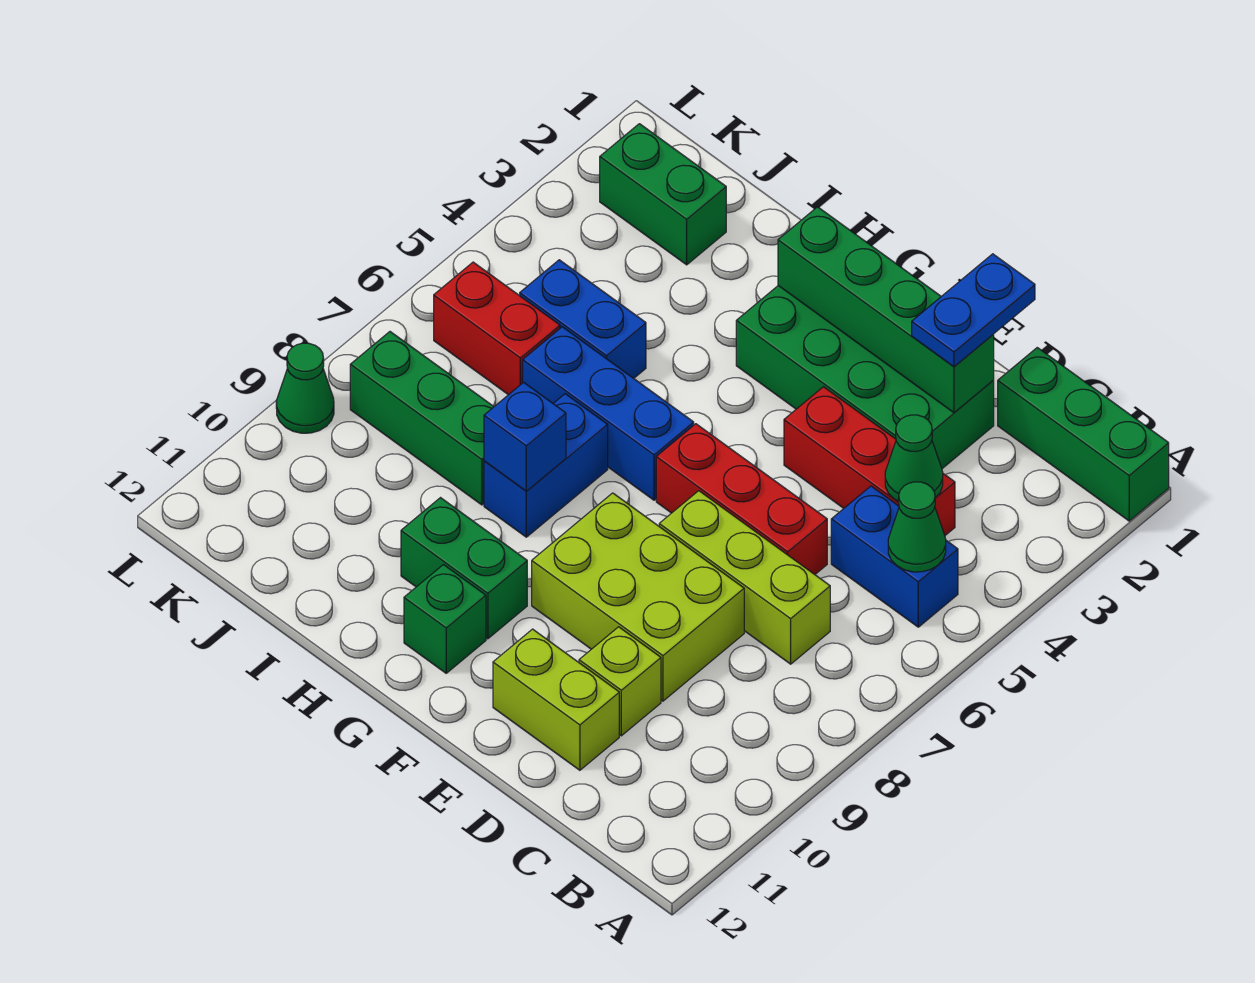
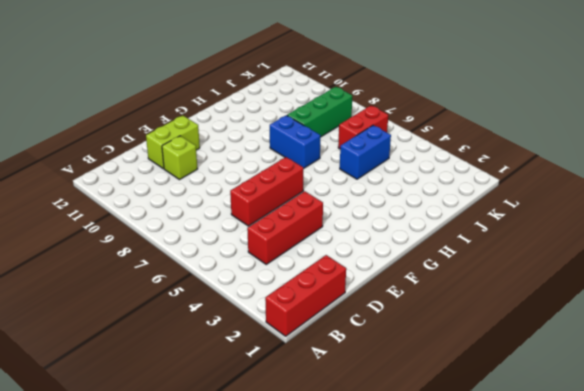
red 1x3 brick [265,255,346,336] -> green 1x3 brick [998,348,1169,521]
none -> blue 1x2 brick [831,486,958,627]
none -> lime 1x3 brick [659,491,830,664]
none -> green 2x4 brick [736,286,994,469]

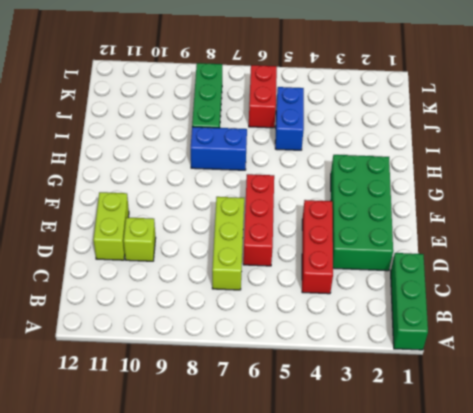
none -> blue 1x2 brick [831,486,958,627]
none -> lime 2x3 brick [532,493,744,701]
none -> blue 1x3 brick [523,327,694,500]

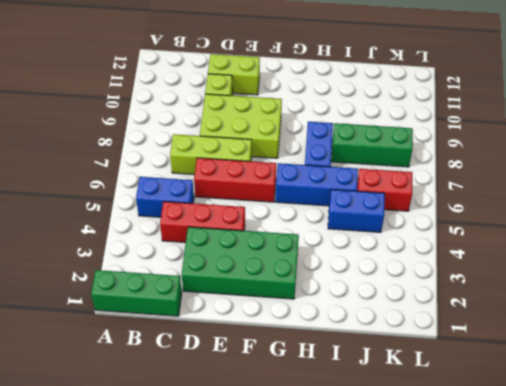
none -> green 1x2 brick [401,498,527,639]
none -> green 1x1 brick [404,565,486,673]
none -> green 1x2 brick [600,124,726,265]

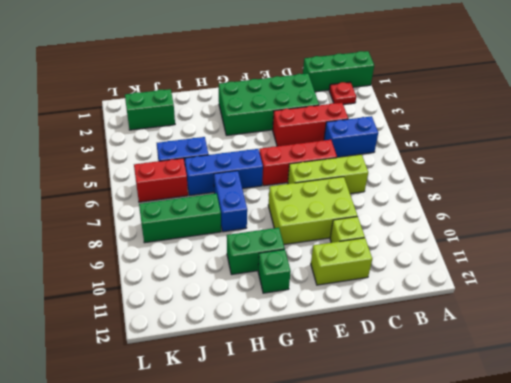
red 1x1 plate [329,82,356,104] -> none
none -> green 1x1 cone [276,343,334,433]
none -> green 1x1 cone [888,482,946,572]
none -> green 1x1 cone [885,415,943,501]

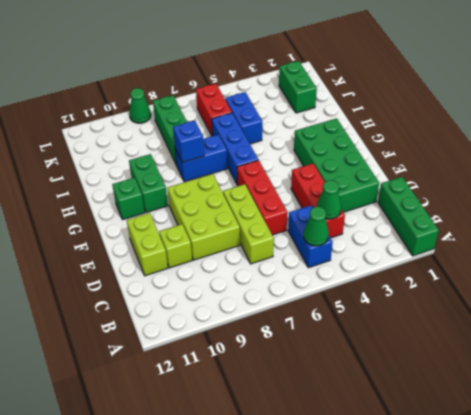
none -> green 1x4 brick [778,207,994,413]
none -> blue 1x2 plate [912,254,1035,367]

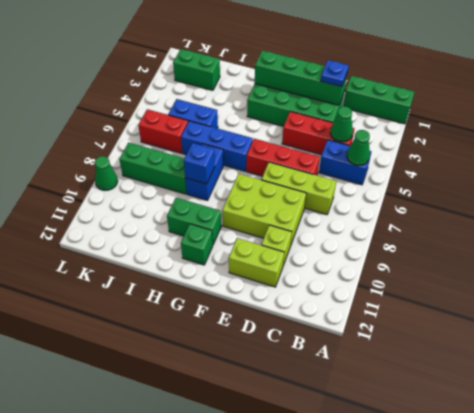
blue 1x1 plate [321,60,349,87] -> blue 1x2 plate [912,254,1035,367]

